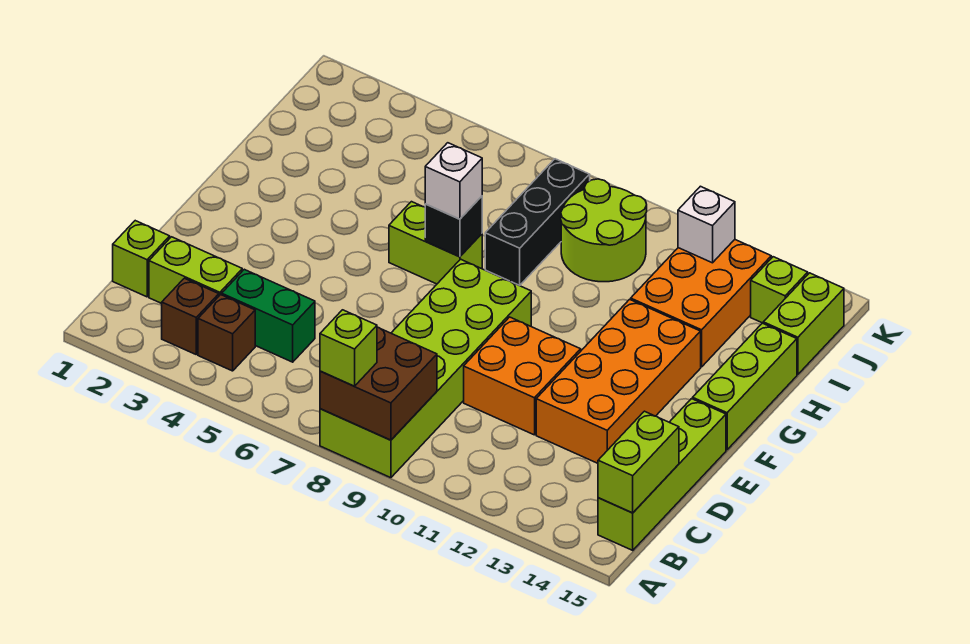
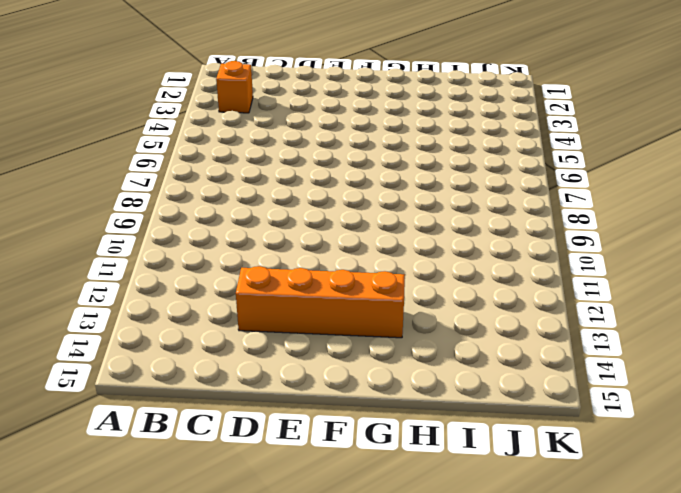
orange 1x1 brick [216,61,253,113] -> brown 1x1 brick [162,278,219,354]
orange 1x4 brick [236,266,405,338] -> orange 2x4 brick [536,299,701,463]
none -> lime 2x6 brick [320,259,531,478]
none -> brown 1x1 brick [198,295,255,371]
none -> lime 1x4 brick [598,399,726,550]

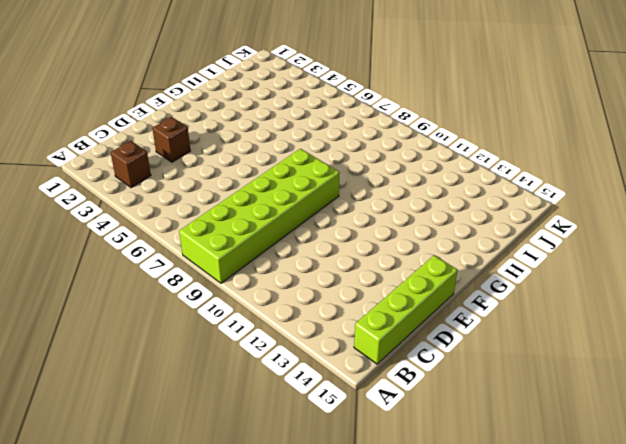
brown 1x1 brick [152,117,190,162] -> brown 1x1 brick moved to [198,295,255,371]
none -> lime 1x1 brick [113,221,170,297]
none -> lime 1x2 brick [149,237,242,303]
none -> green 1x2 brick [222,269,315,362]

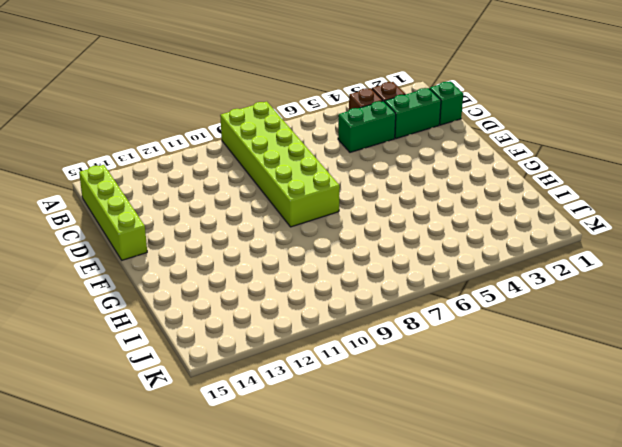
green 1x1 brick [429,82,463,125] -> lime 1x1 brick [113,221,170,297]
green 1x2 brick [385,88,441,139] -> lime 1x2 brick [149,237,242,303]
none -> orange 2x2 brick [464,317,581,435]
none -> orange 2x4 brick [536,299,701,463]
none -> lime 1x3 brick [693,323,797,450]

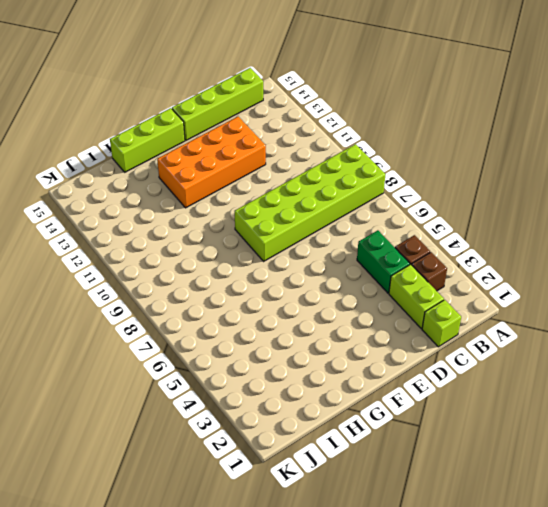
none -> orange 2x2 brick [464,317,581,435]
none -> lime 1x2 brick [389,202,482,284]
none -> black 1x3 brick [485,159,590,285]

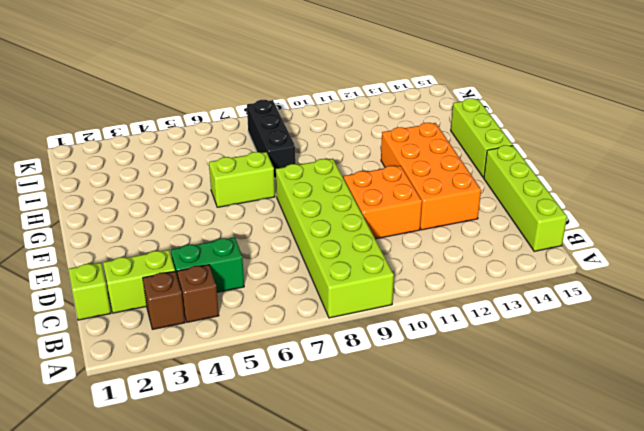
none -> orange 2x3 brick [631,240,771,367]
none -> lime 2x2 round brick [561,179,647,282]
none -> lime 1x2 brick [763,273,844,374]

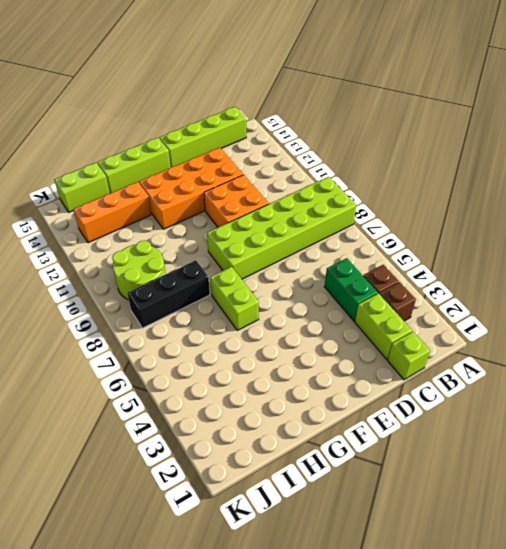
orange 1x3 brick [73,182,151,243] -> orange 2x3 brick [631,240,771,367]
none -> lime 1x1 brick [751,257,808,323]
none -> brown 2x2 brick [320,327,437,440]
none -> lime 1x2 brick [598,411,679,513]

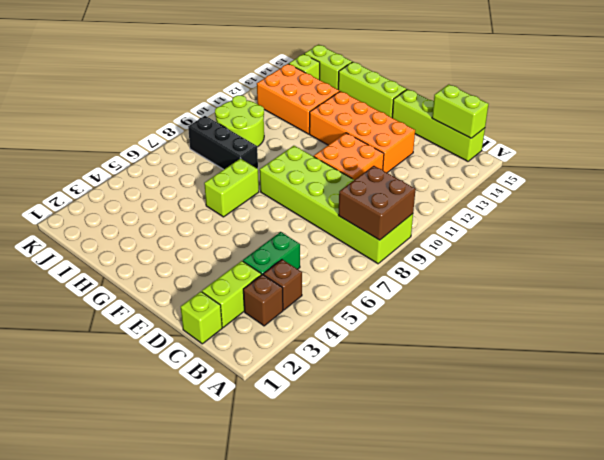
none -> black 1x1 brick [425,196,482,257]
none -> white 1x1 brick [678,186,735,263]
none -> lime 1x1 brick [320,310,377,386]

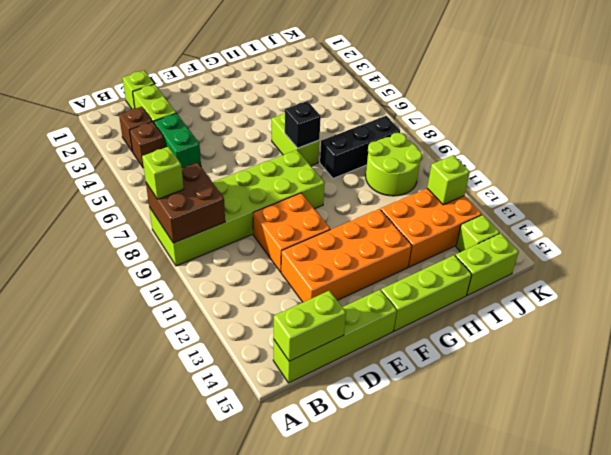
lime 1x1 brick [427,155,470,205] -> white 1x1 brick [678,186,735,263]
none -> white 1x1 brick [425,143,482,219]

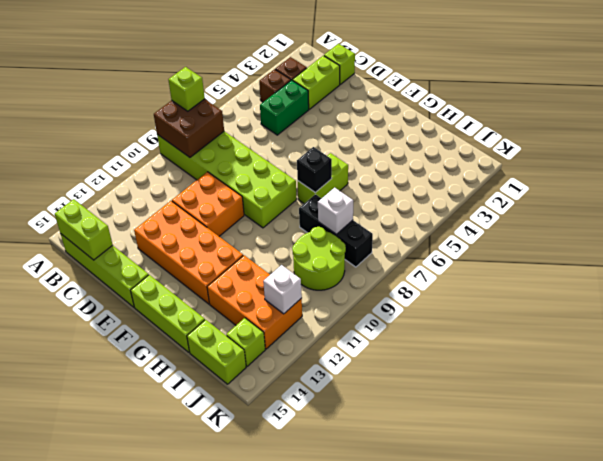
white 1x1 brick [318,188,353,234] -> white 1x1 brick moved to [425,143,482,219]

